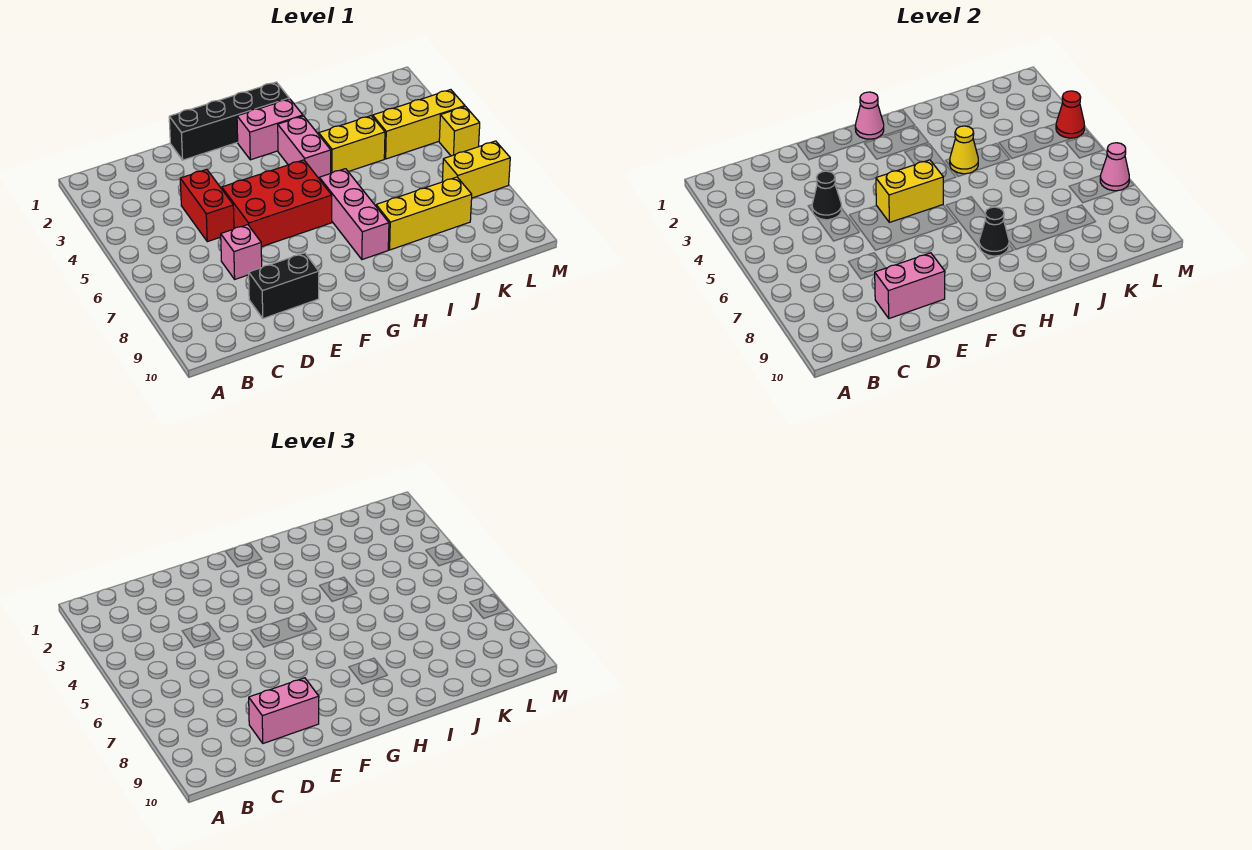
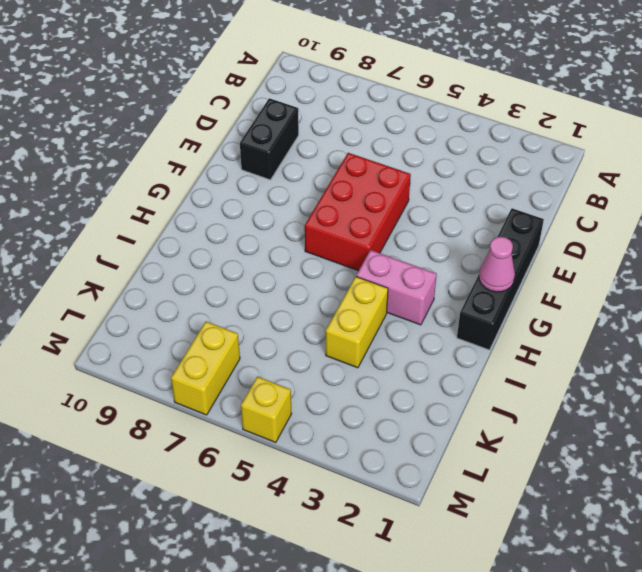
none -> red 1x2 brick [180,169,234,242]
none -> pink 1x1 brick [221,225,262,279]
none -> pink 1x2 brick [237,99,303,160]

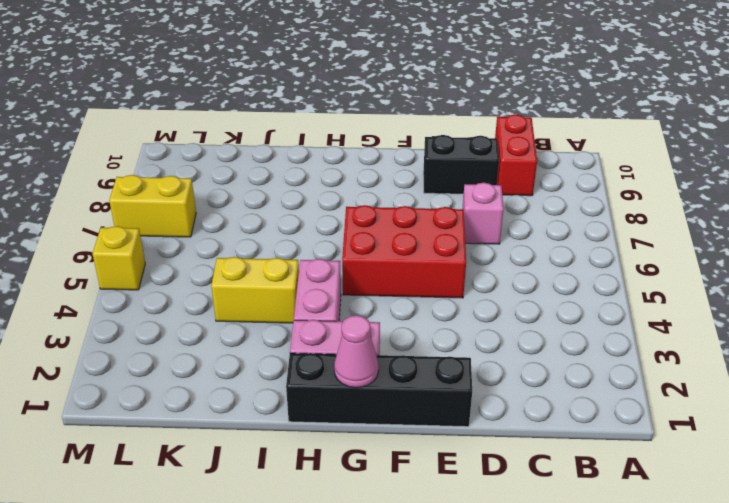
red 1x2 brick [495,115,537,196] -> red 1x2 brick moved to [180,169,234,242]
none -> pink 1x3 brick [319,169,389,260]
none -> yellow 1x3 brick [376,177,472,250]
none -> yellow 1x3 brick [373,90,465,159]

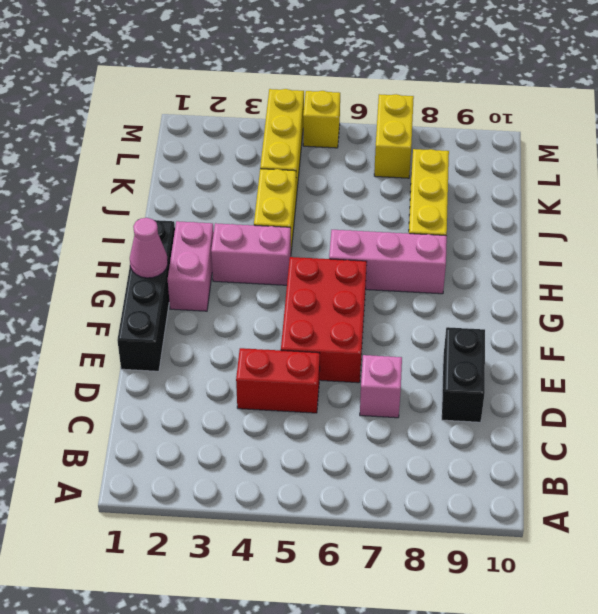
none -> black 1x1 cone [812,171,842,220]
none -> pink 1x2 brick [874,253,945,318]
none -> yellow 1x2 brick [876,160,943,222]

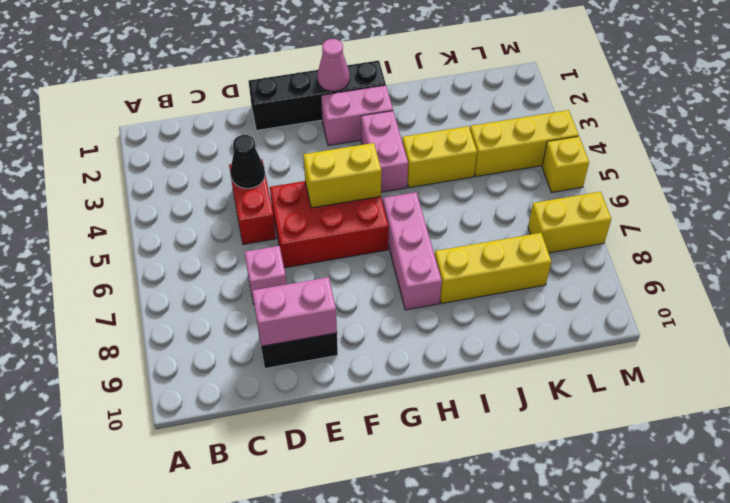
none -> black 1x1 cone [979,207,1009,256]
none -> yellow 1x1 cone [950,126,978,174]
none -> red 1x1 cone [1056,91,1085,138]

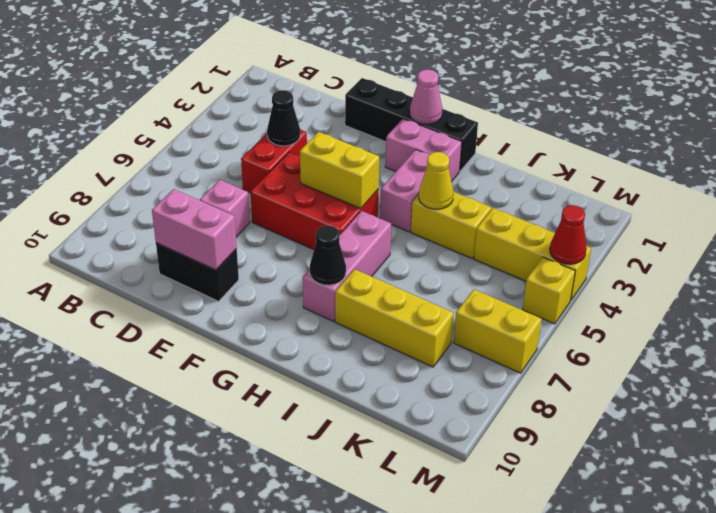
none -> pink 1x1 cone [1100,143,1129,191]
none -> pink 1x2 brick [249,678,319,743]

